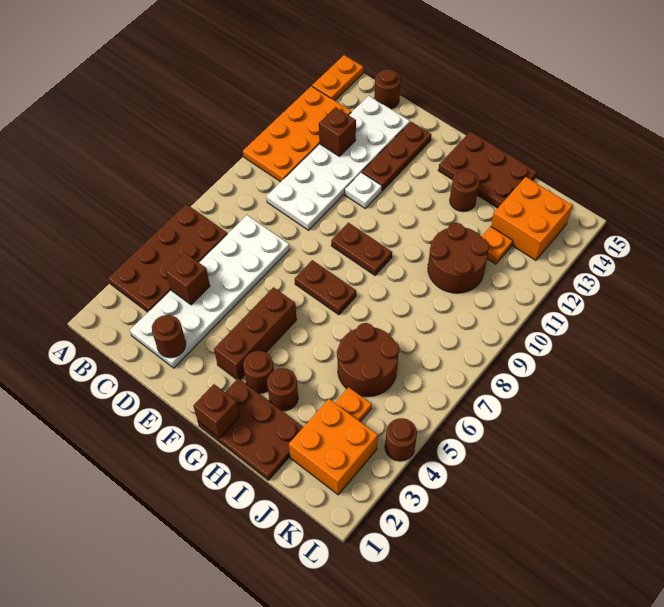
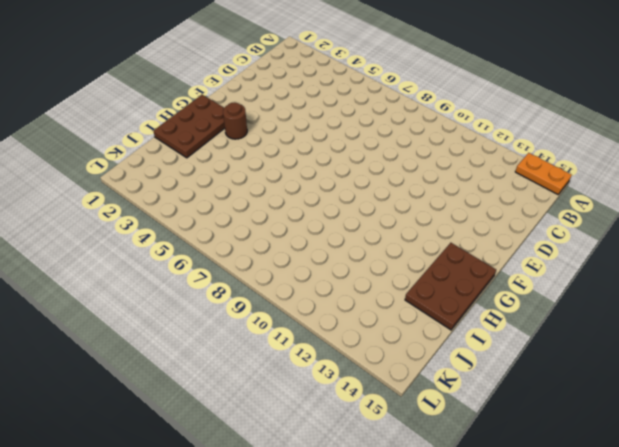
none -> brown 2x4 plate [108,204,227,312]
none -> orange 2x4 plate [243,86,351,182]
none -> white 2x6 plate [130,215,289,368]

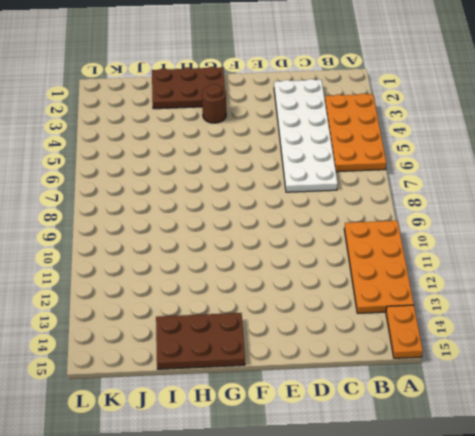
orange 2x4 plate [325,94,386,172] -> brown 2x4 plate [108,204,227,312]
none -> white 2x6 plate [266,96,410,230]
none -> brown 1x1 round brick [374,69,401,109]
none -> white 1x1 plate [345,172,382,208]

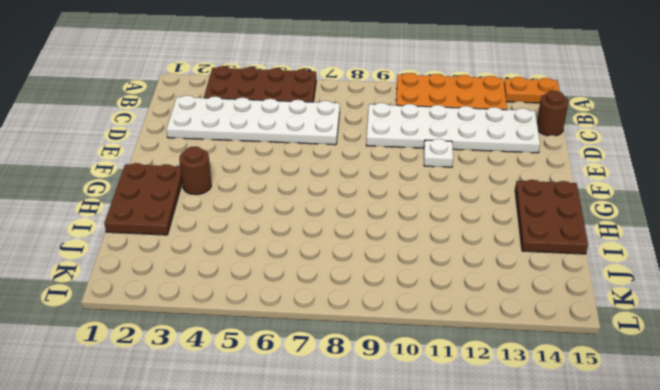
none -> brown 1x3 plate [362,122,431,191]
none -> brown 1x3 brick [214,287,297,380]
none -> brown 1x2 plate [295,260,356,315]

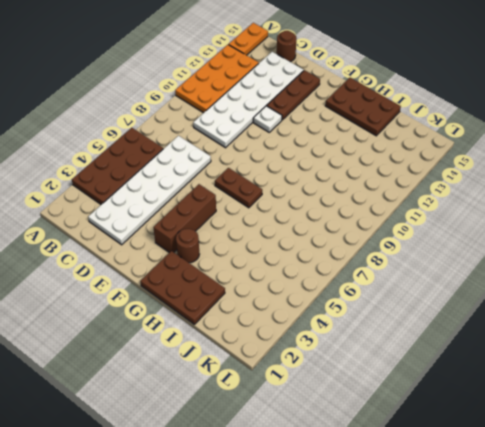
none -> brown 1x2 plate [331,223,392,275]
none -> brown 1x1 round brick [267,368,298,411]
none -> brown 1x1 round brick [450,170,480,212]

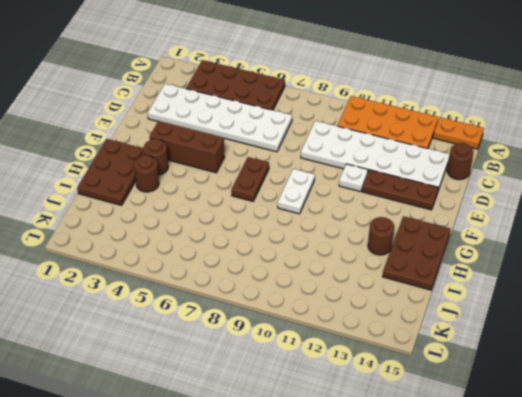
white 1x2 plate [278,169,315,214] -> brown 1x2 plate [331,223,392,275]
none -> brown 2x2 round brick [337,323,399,397]
none -> brown 2x2 round brick [428,223,489,293]
none -> orange 2x2 brick [289,399,378,495]

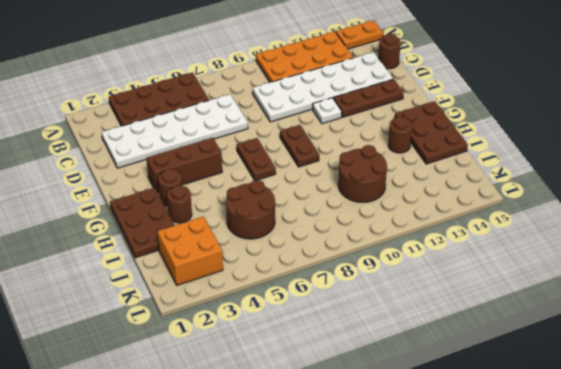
none -> orange 1x1 plate [335,387,372,421]
none -> orange 1x1 plate [481,226,513,264]
none -> orange 2x2 brick [491,177,572,260]

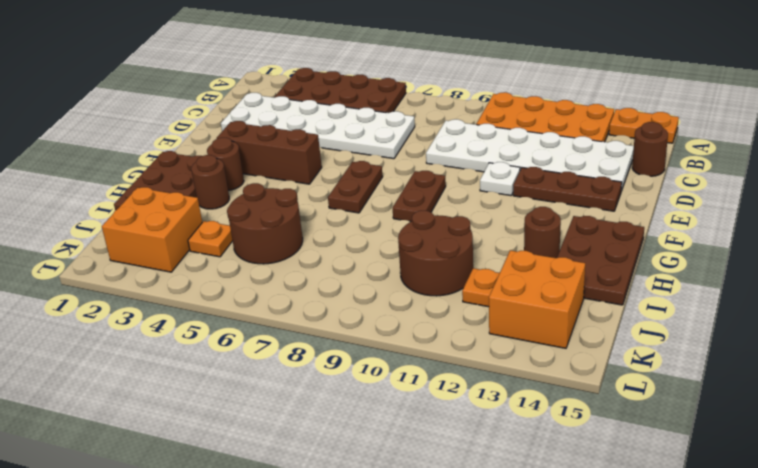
none -> brown 1x1 round brick [385,418,417,461]
none -> brown 1x1 brick [166,253,210,305]
none -> brown 1x1 brick [319,107,356,156]

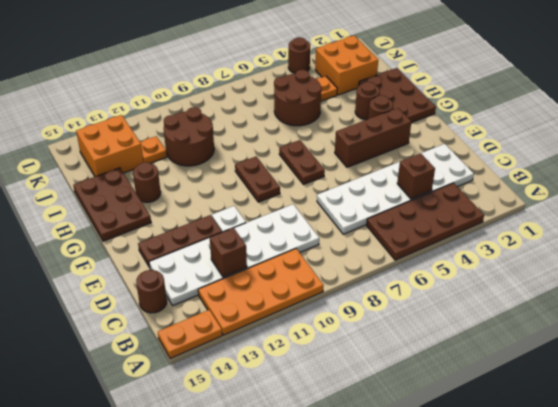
none -> brown 1x1 round brick [152,315,186,358]
none -> brown 1x1 brick [193,384,240,438]

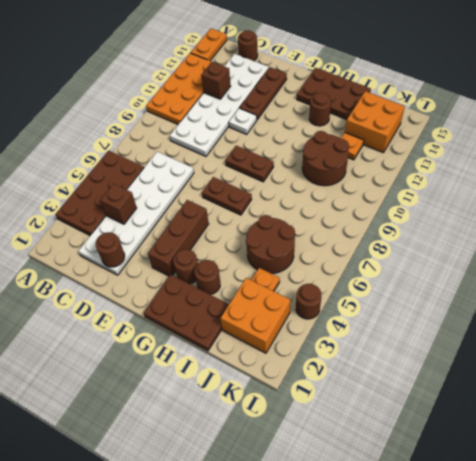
none -> brown 1x1 brick [193,384,240,438]

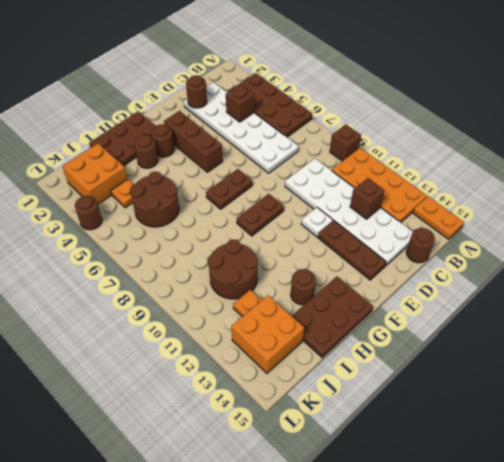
brown 1x1 brick [330,124,361,161] -> brown 1x1 brick moved to [193,384,240,438]

